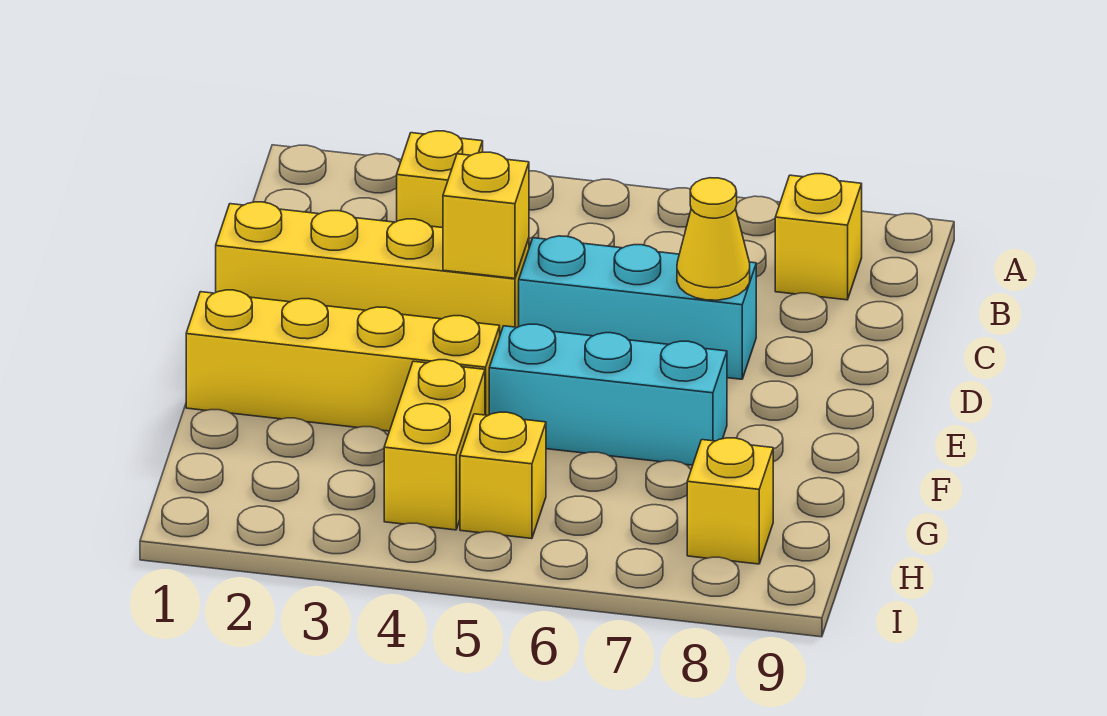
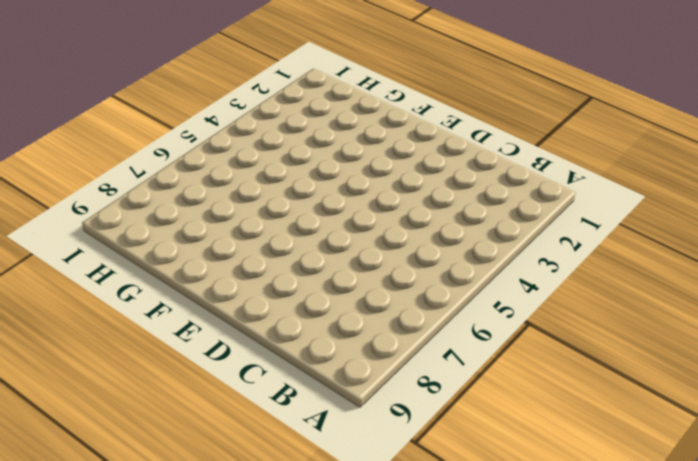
none -> yellow 1x1 brick [397,131,483,228]
none -> yellow 1x1 brick [775,174,862,300]

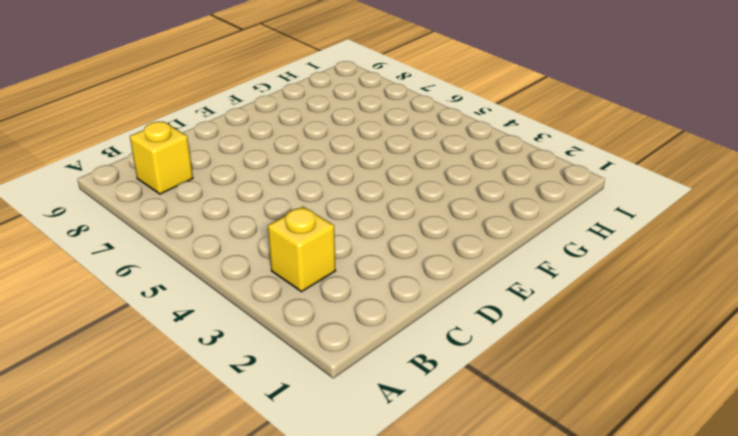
none -> yellow 1x4 brick [216,202,529,334]
none -> cyan 1x3 brick [519,236,756,379]

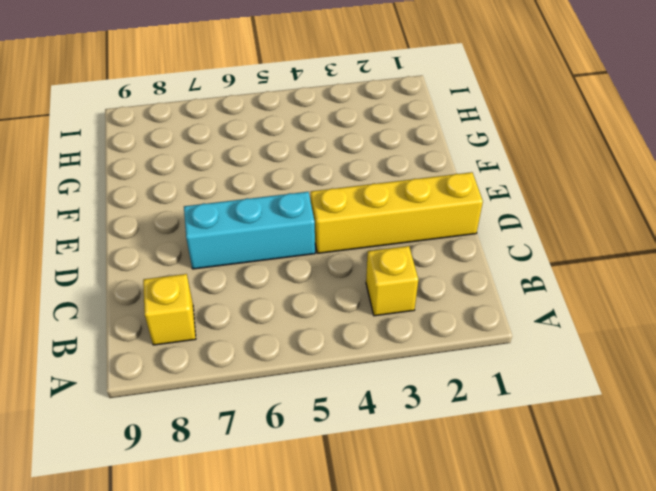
none -> yellow 1x4 brick [186,290,500,431]
none -> cyan 1x3 brick [489,324,727,465]

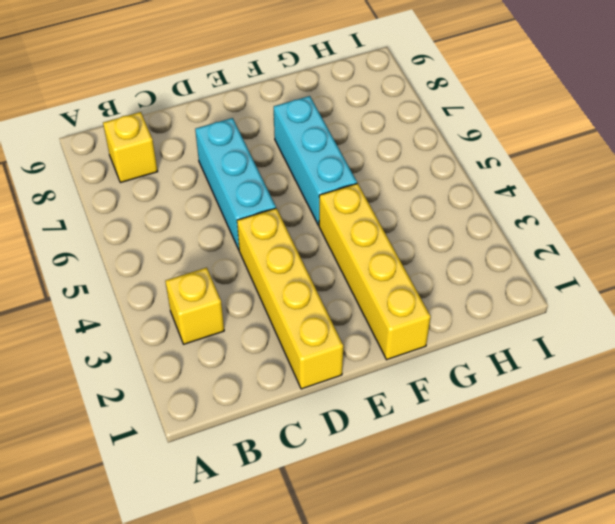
none -> yellow 1x2 brick [384,360,485,530]
none -> yellow 1x1 brick [460,412,546,539]

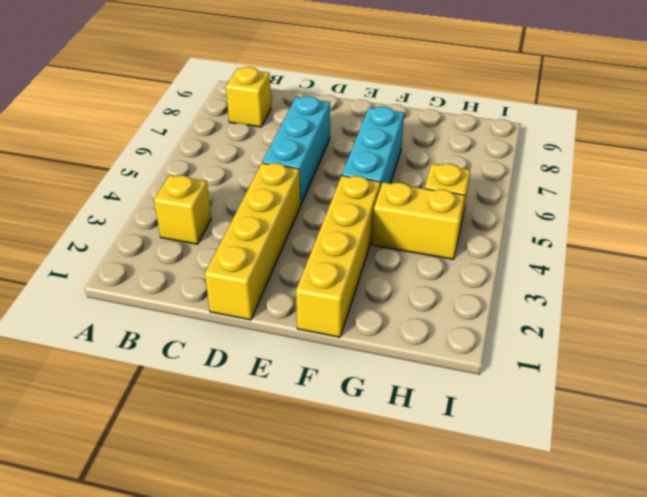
none -> yellow 1x1 brick [687,438,773,564]
none -> yellow 1x1 brick [443,152,529,278]

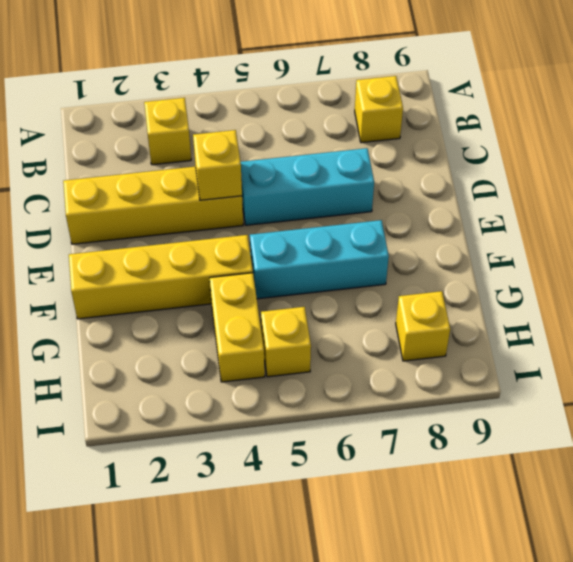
none -> yellow 1x1 cone [677,178,750,300]

